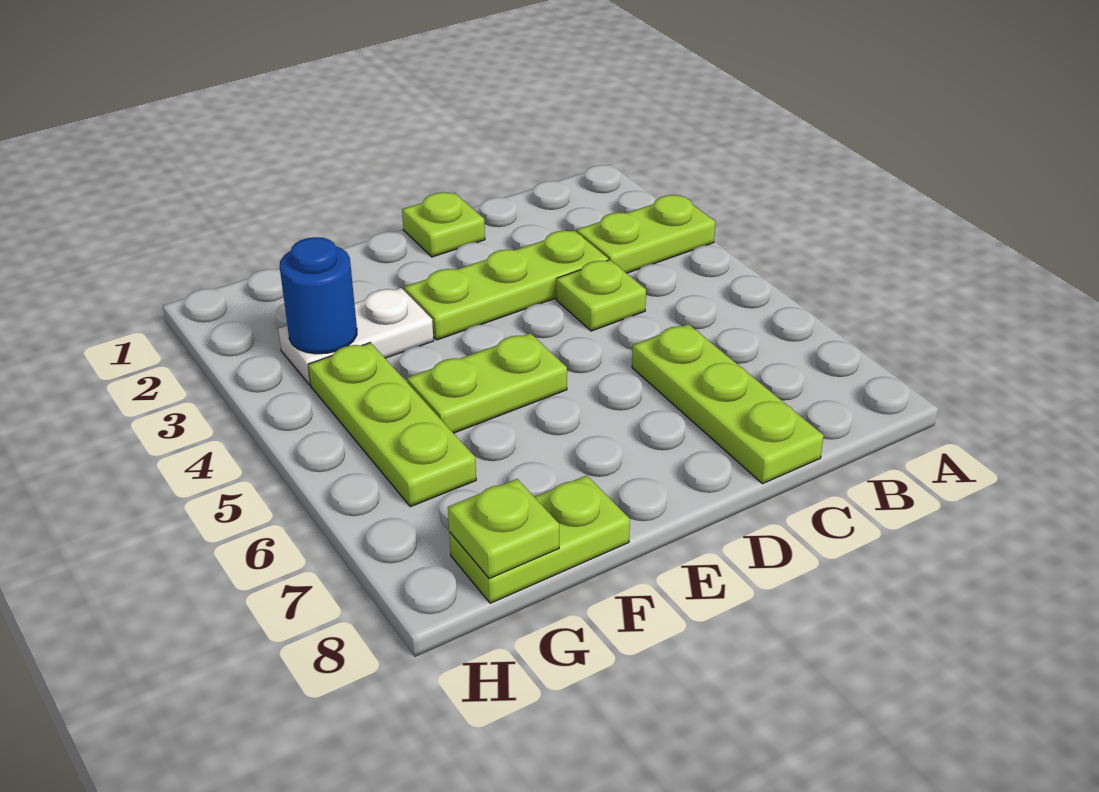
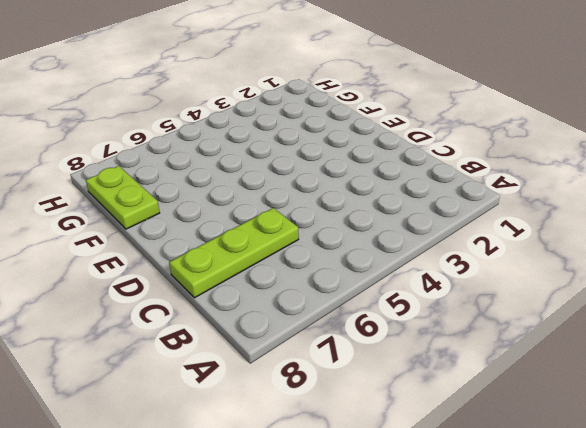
none -> lime 1x2 plate [577,195,715,273]
none -> lime 1x3 plate [404,231,608,340]

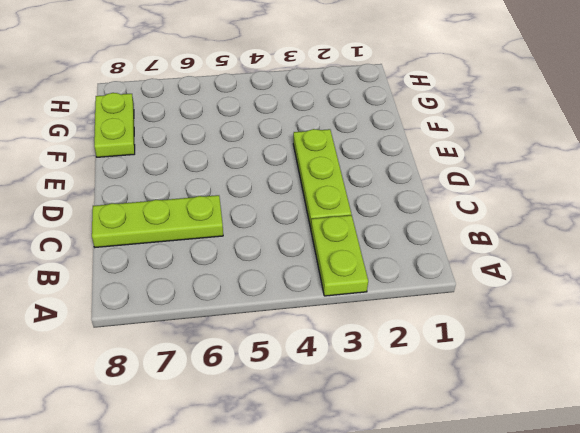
none -> lime 1x1 plate [556,260,646,331]
none -> lime 1x1 plate [402,192,485,257]

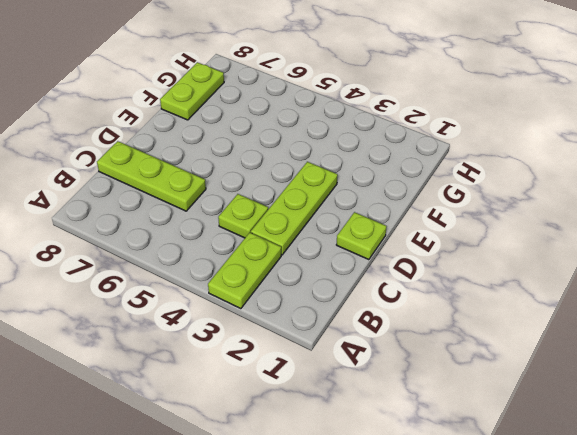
none -> lime 1x2 plate [407,333,567,433]
none -> white 1x2 plate [278,288,434,385]

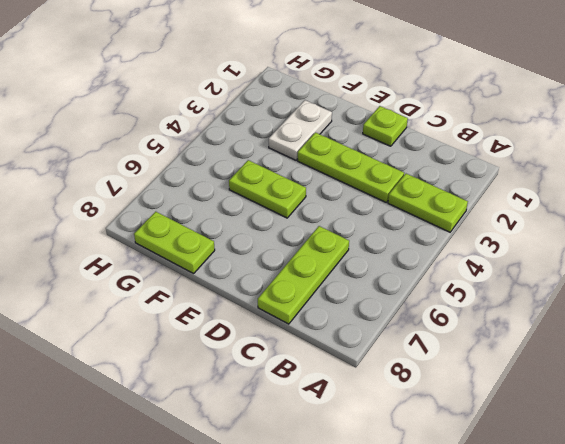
white 1x2 plate [269,100,332,160] -> white 1x2 plate turned to [278,288,434,385]
none -> lime 1x1 plate [556,260,646,331]
none -> lime 1x3 plate [308,343,476,507]

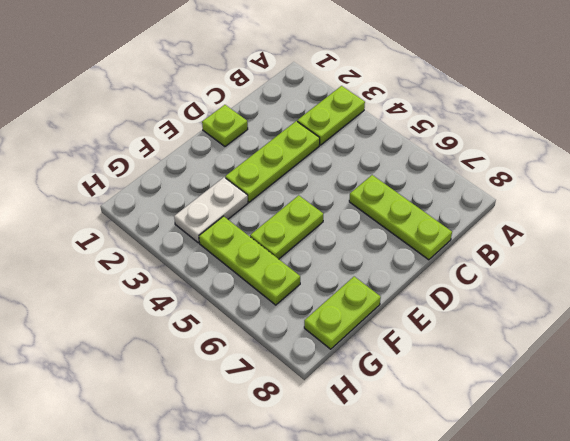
none -> lime 1x1 plate [556,260,646,331]
none -> blue 1x1 round brick [280,237,357,354]

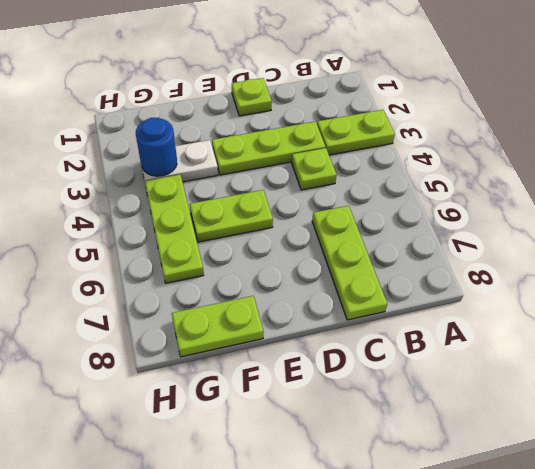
none -> lime 1x1 plate [448,479,559,579]

